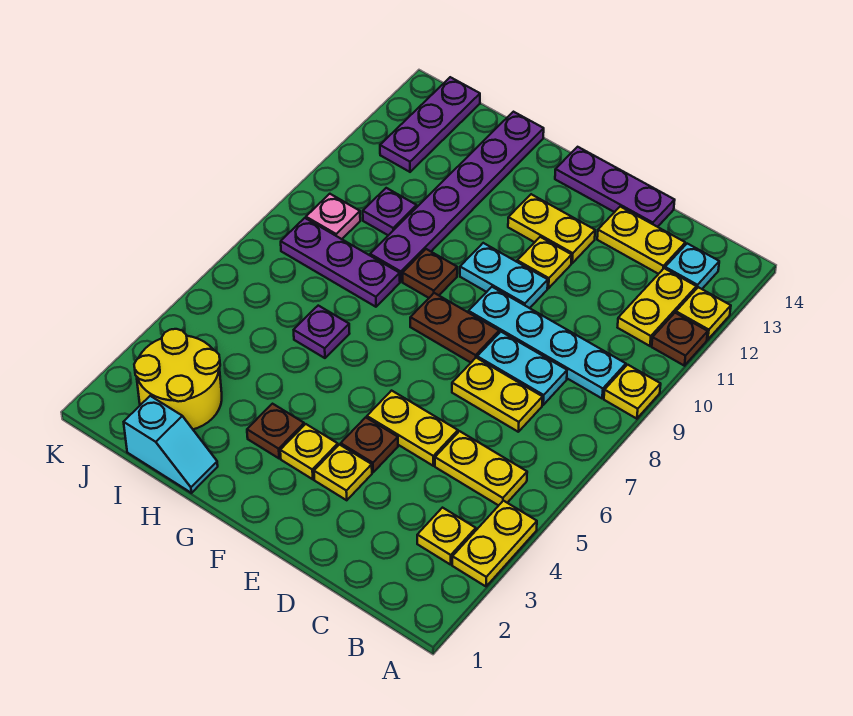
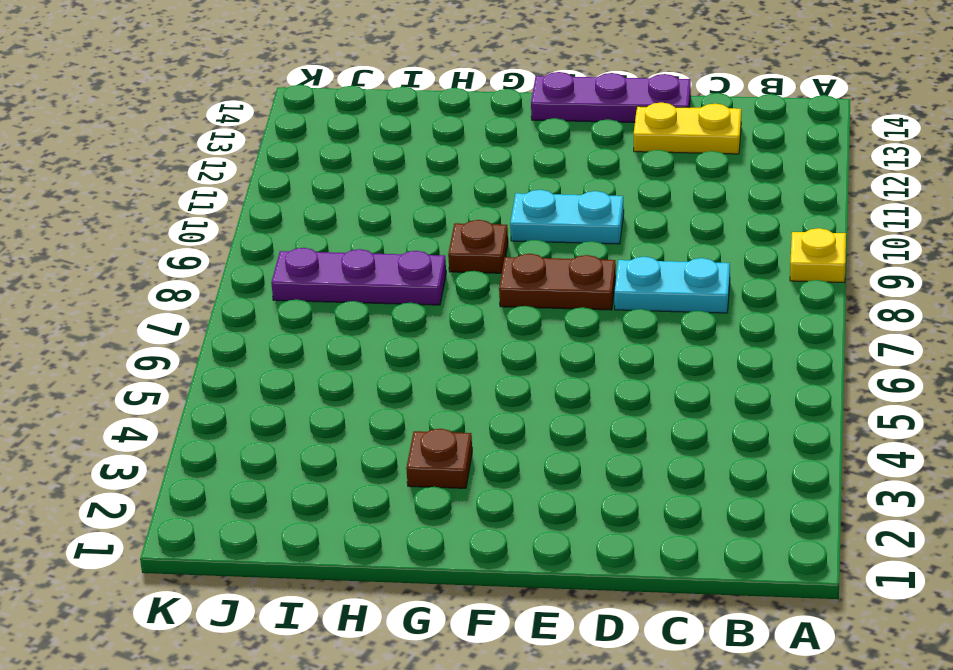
none -> yellow 1x2 plate [452,501,537,586]
none -> brown 1x1 plate [652,313,708,366]
none -> yellow 1x1 plate [676,287,731,340]
none -> yellow 1x1 plate [417,508,476,565]

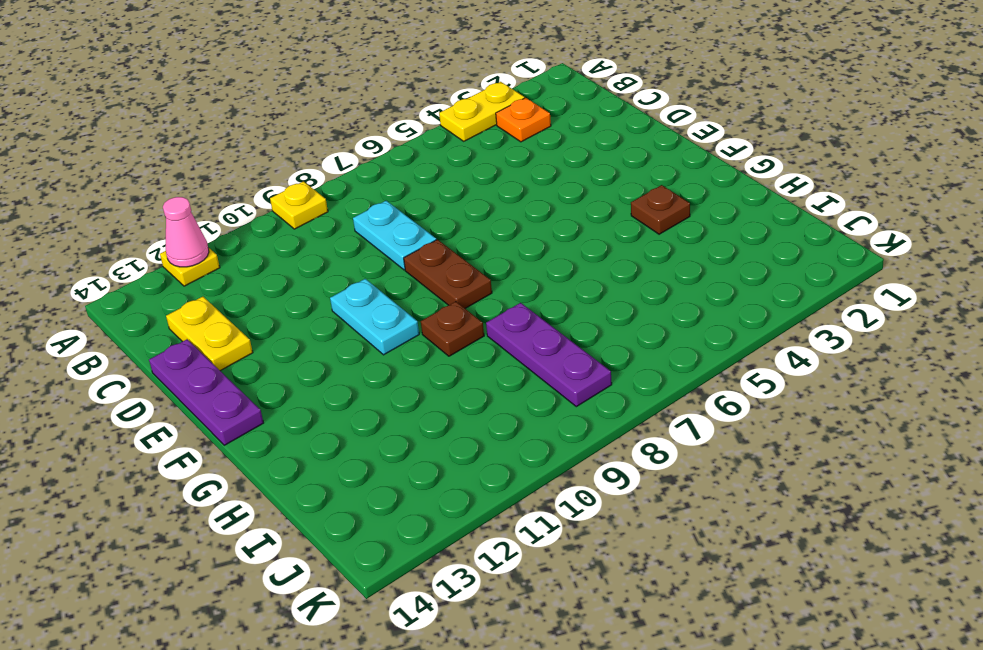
pink 1x1 cone [163,197,209,267] -> none
orange 1x1 plate [496,98,551,142] -> yellow 1x1 plate [417,508,476,565]
none -> brown 1x1 plate [652,313,708,366]
none -> yellow 1x2 plate [435,431,527,506]
none -> cyan 1x4 plate [468,287,626,398]
none -> yellow 1x2 plate [618,268,696,346]

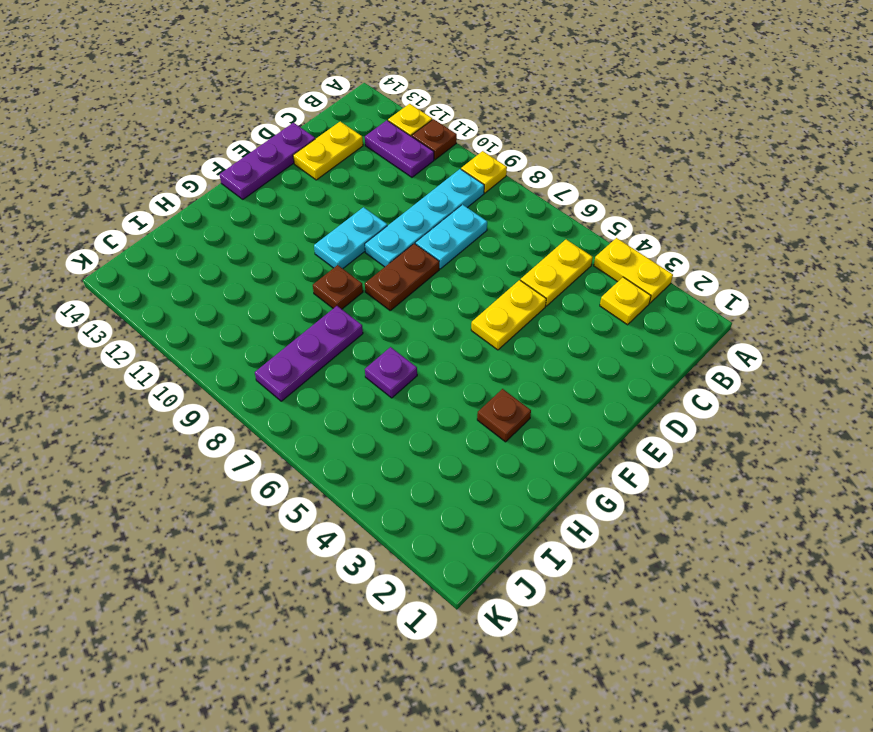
purple 1x2 plate [365,120,434,177] -> yellow 1x2 plate [618,268,696,346]
none -> cyan 1x1 plate [665,244,719,289]
none -> yellow 1x2 plate [452,358,543,432]
none -> yellow 1x1 plate [314,445,372,500]
none -> brown 1x1 plate [341,417,398,472]

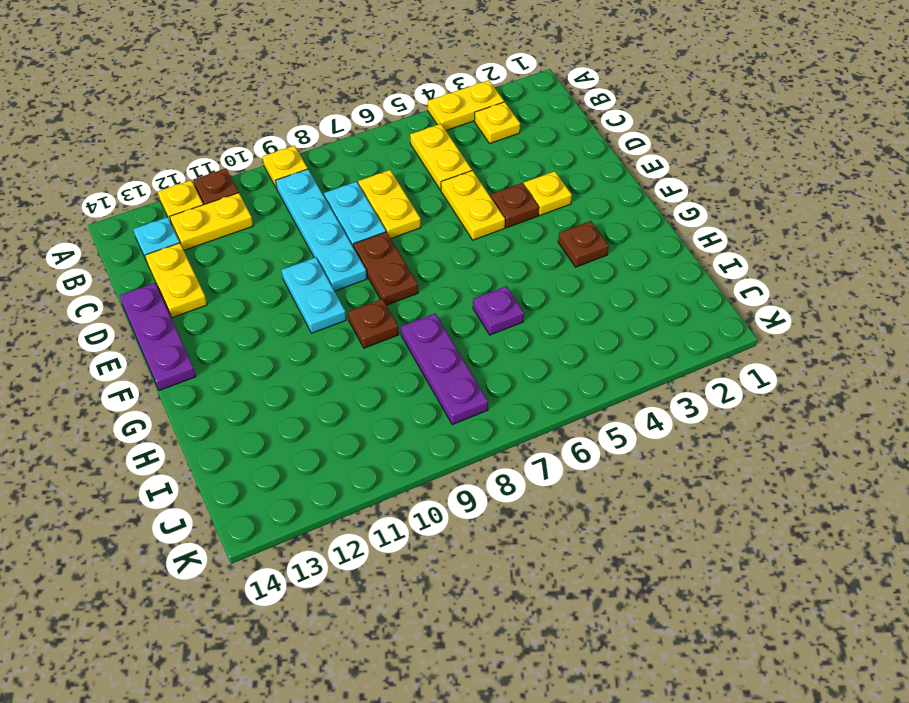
none -> yellow 1x1 plate [517,237,572,288]
none -> yellow 1x2 plate [508,194,595,263]
none -> yellow 1x1 plate [280,424,338,479]
none -> cyan 1x2 slope [124,396,218,493]

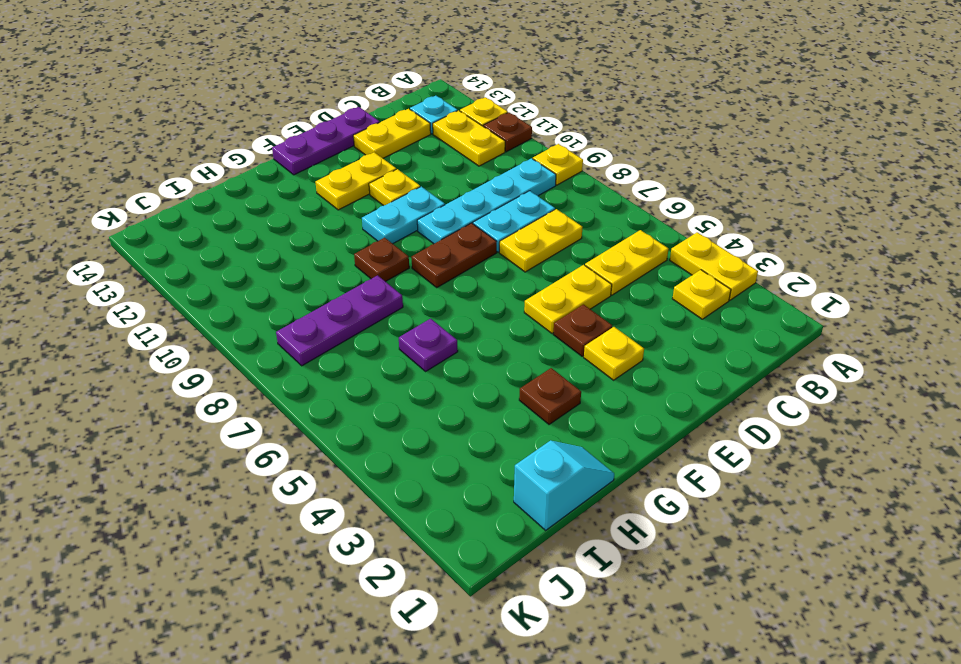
none -> yellow 1x1 plate [280,424,338,479]
none -> purple 1x6 plate [370,112,544,282]
none -> yellow 2x2 round brick [134,329,222,429]
none -> purple 1x1 plate [363,188,417,235]

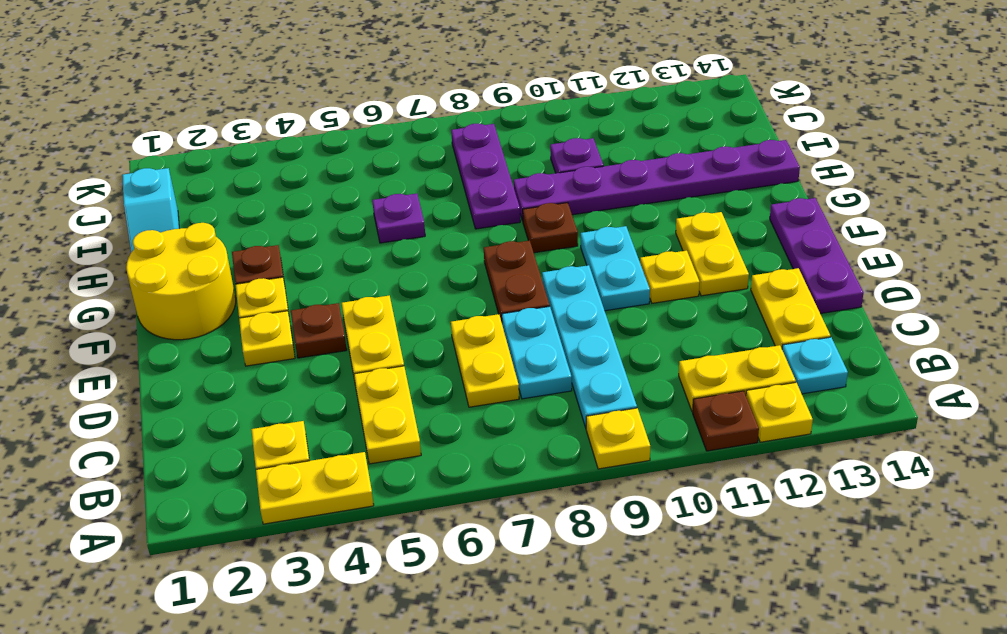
yellow 2x2 round brick [126,223,236,340] -> yellow 2x2 round brick moved to [134,329,222,429]
none -> pink 1x1 plate [306,194,360,239]
none -> purple 1x3 plate [380,77,480,172]

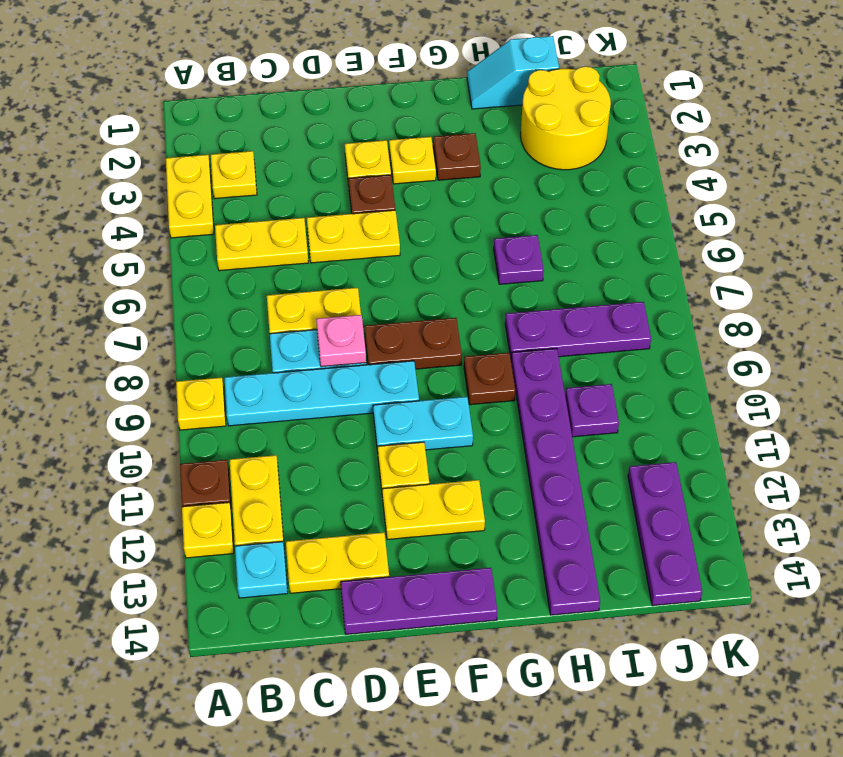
pink 1x1 plate [316,315,366,367] -> pink 1x1 plate moved to [306,194,360,239]

